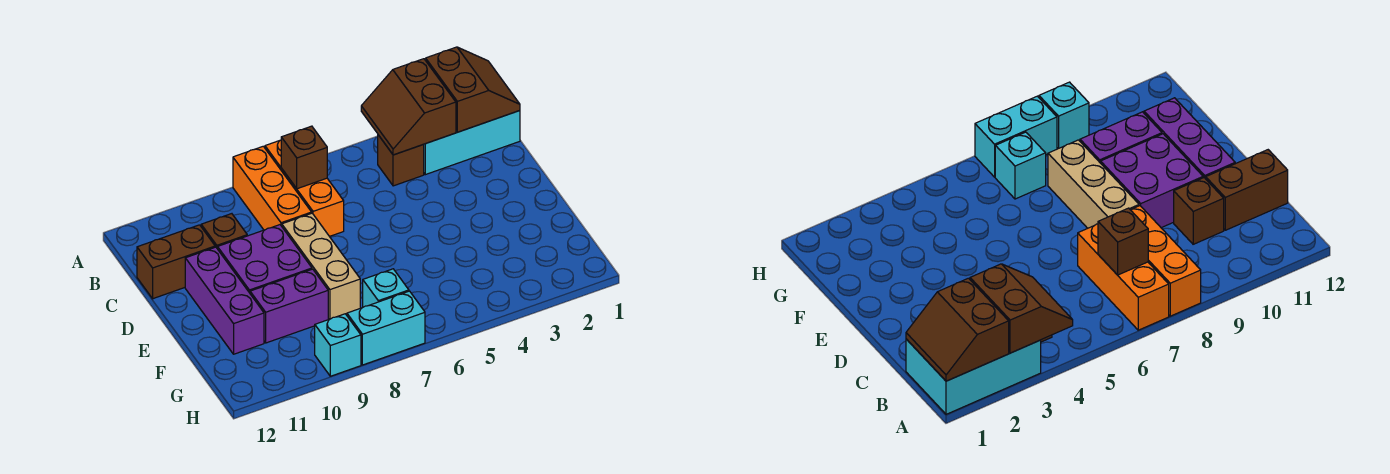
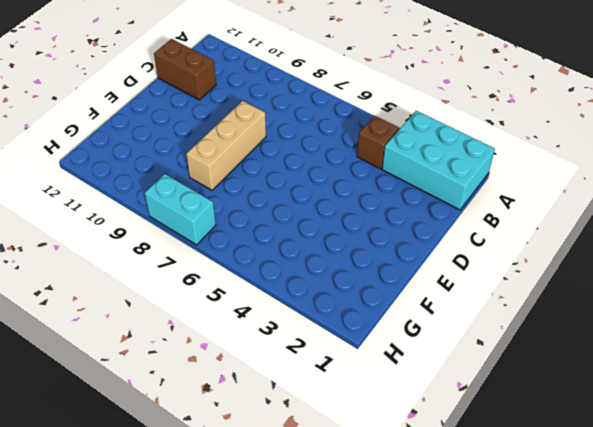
none -> orange 1x3 brick [265,140,344,236]
none -> orange 1x3 brick [233,146,312,230]
none -> brown 1x1 brick [201,214,247,249]

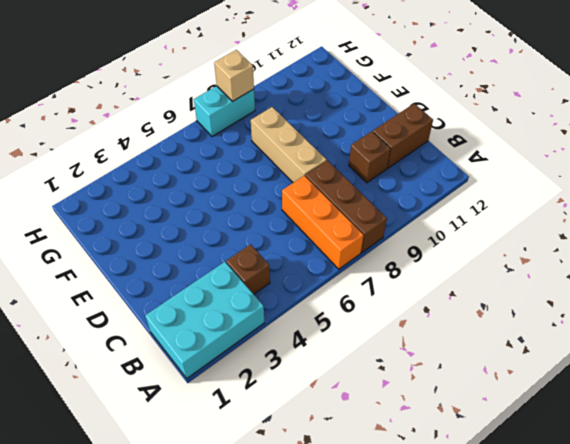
brown 1x3 brick [305,161,387,253] -> orange 1x3 brick [233,146,312,230]
tan 1x1 brick [214,50,254,101] -> none
none -> purple 2x2 brick [218,225,312,293]
none -> purple 1x3 brick [185,247,264,354]
none -> purple 1x2 brick [250,269,328,343]

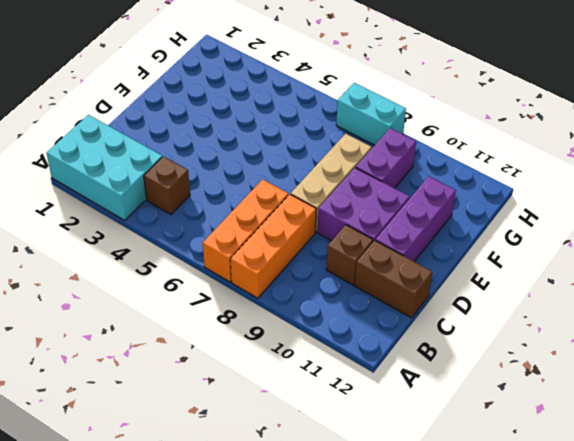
purple 1x2 brick [356,128,416,188] -> purple 1x2 brick turned to [250,269,328,343]
none -> cyan 1x1 brick [363,269,409,307]
none -> cyan 1x1 brick [315,314,361,376]
none -> brown 2x2 slope [426,47,520,132]

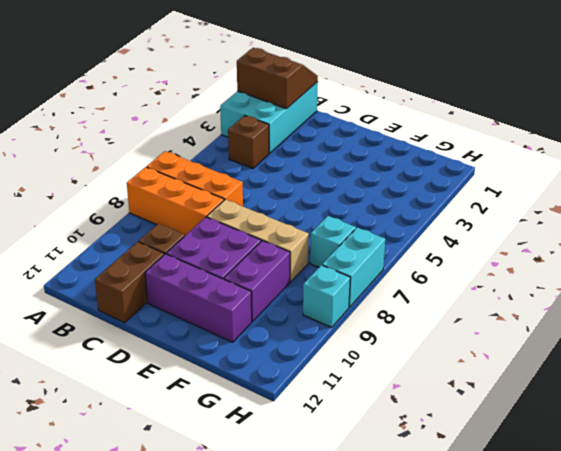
none -> brown 2x2 slope [361,59,456,155]
none -> brown 1x1 brick [281,126,327,189]

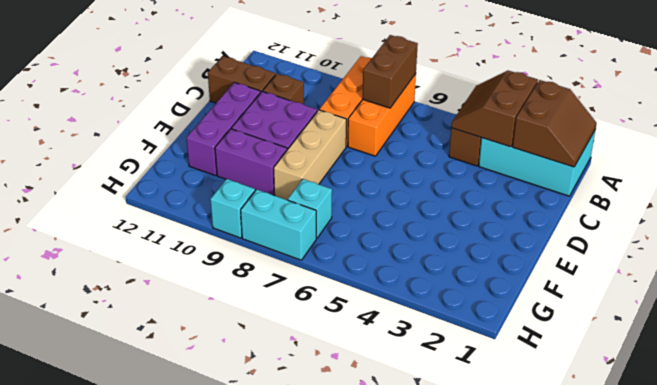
brown 1x2 brick [363,35,418,108] -> brown 1x1 brick [281,126,327,189]

